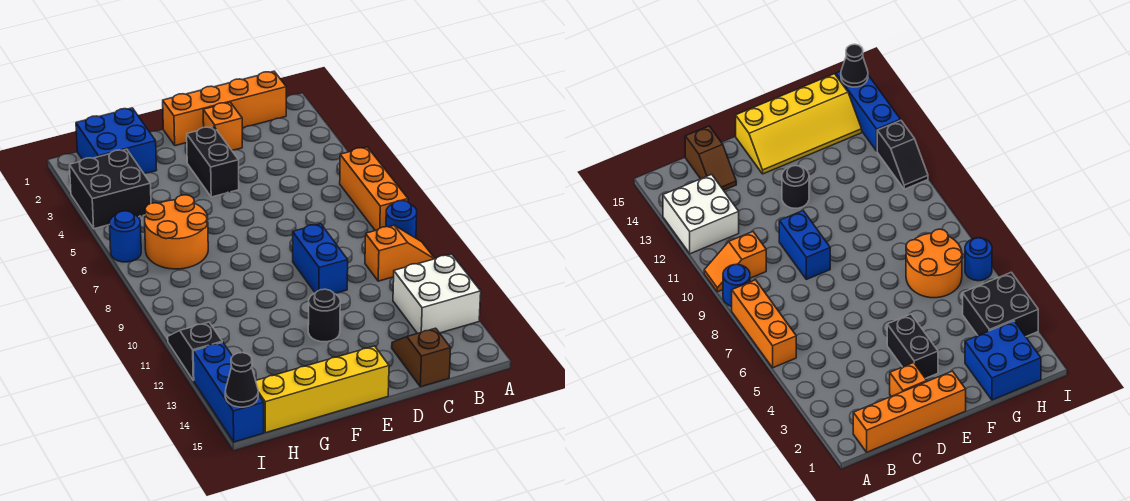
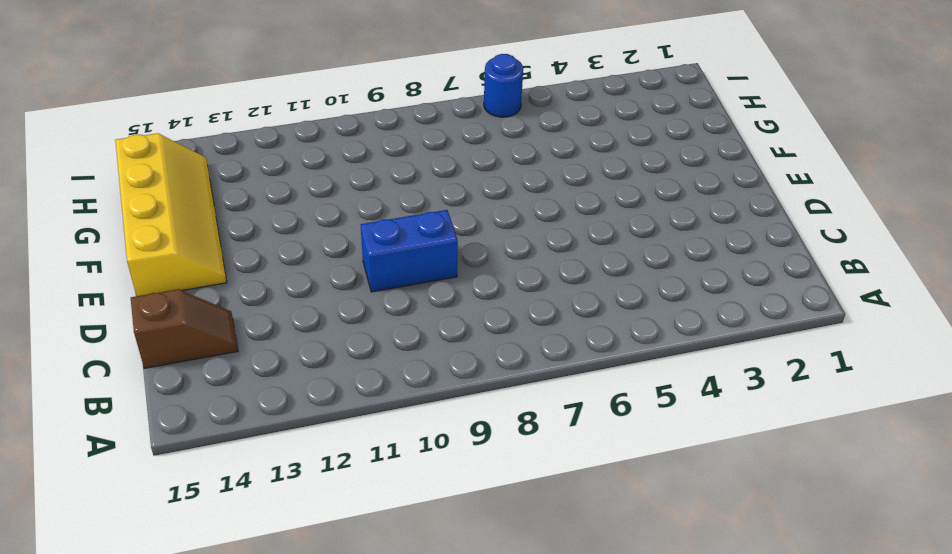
none -> orange 1x3 brick [340,147,408,231]
none -> blue 1x1 round brick [386,200,417,238]
none -> orange 1x2 slope [365,226,435,281]

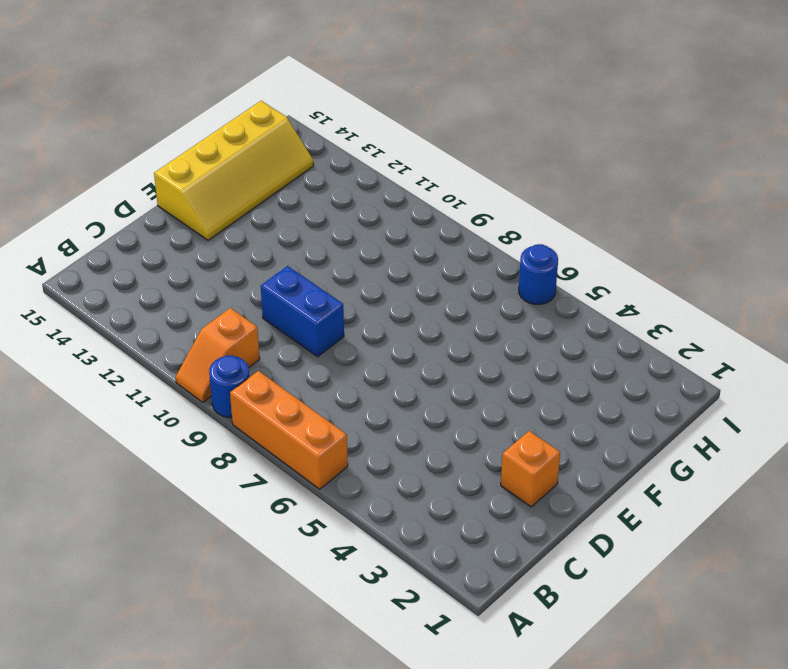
none -> white 2x2 brick [393,254,481,334]
none -> orange 1x4 brick [163,72,286,146]
none -> brown 1x2 slope [392,328,451,387]

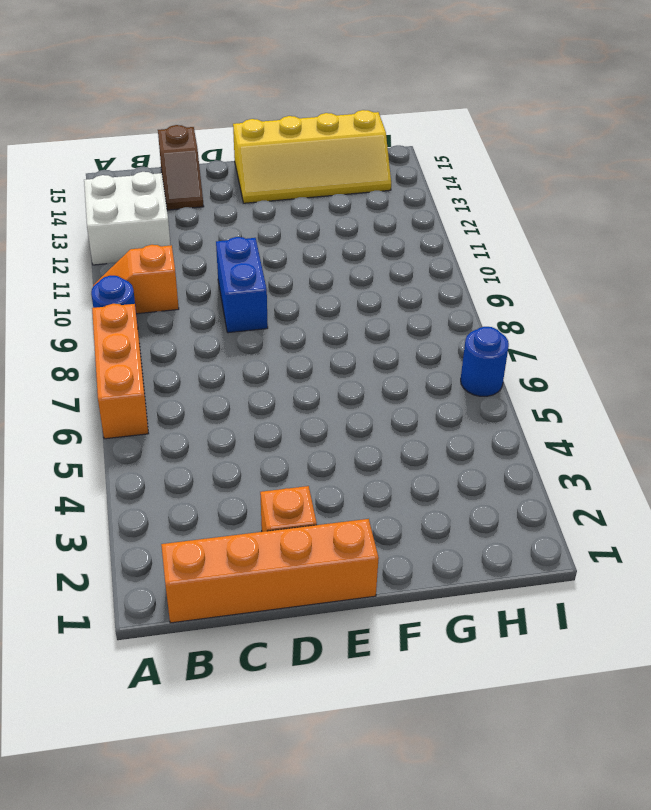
none -> black 1x2 brick [187,127,239,197]
none -> black 1x1 round brick [308,289,340,342]
none -> blue 2x2 brick [76,108,157,174]

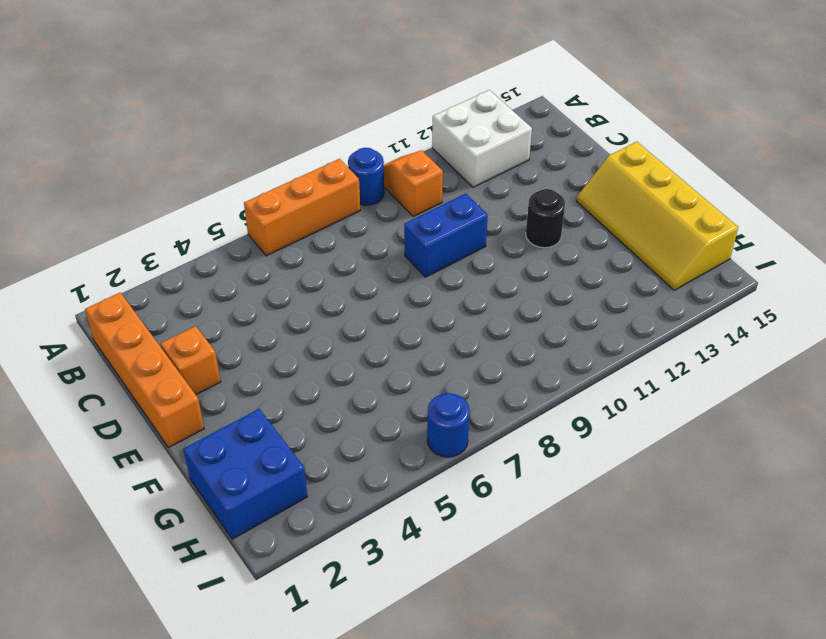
none -> brown 1x2 slope [392,328,451,387]
none -> black 1x2 brick [187,127,239,197]
none -> orange 2x2 round brick [145,195,208,269]

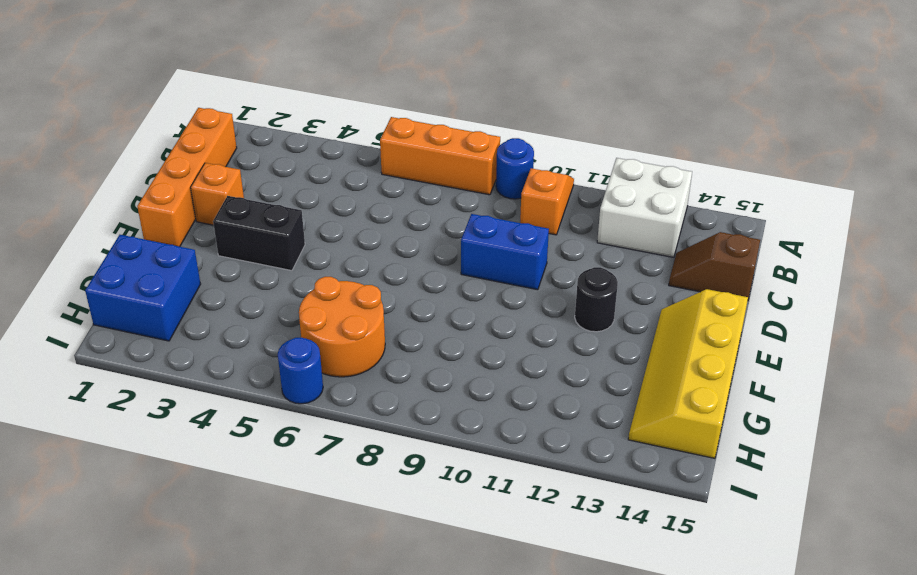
none -> black 2x2 brick [70,149,151,229]
none -> black 1x2 slope [168,322,222,380]
none -> blue 1x3 brick [193,342,264,442]

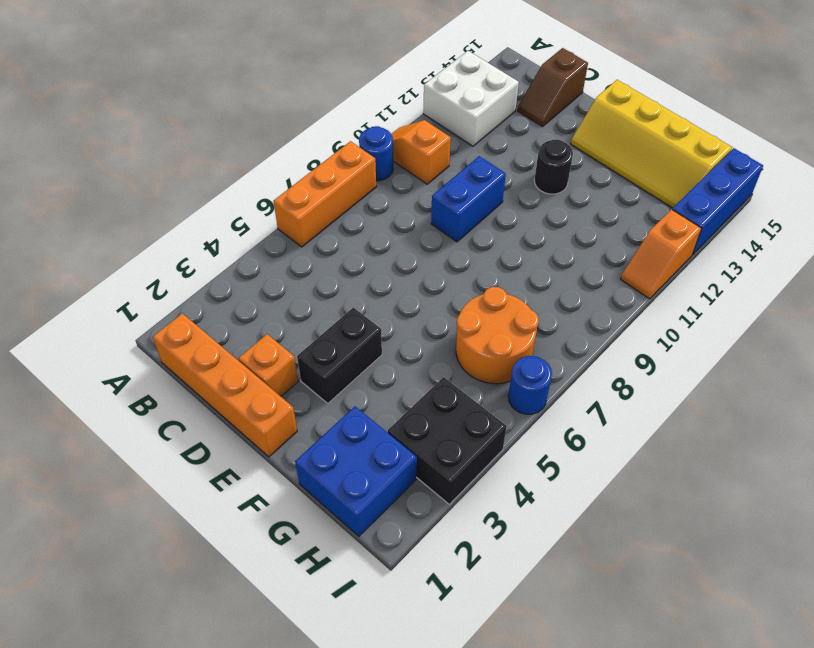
orange 1x2 slope [621,209,701,299] -> black 1x2 slope [168,322,222,380]
none -> black 1x1 cone [225,353,258,407]

